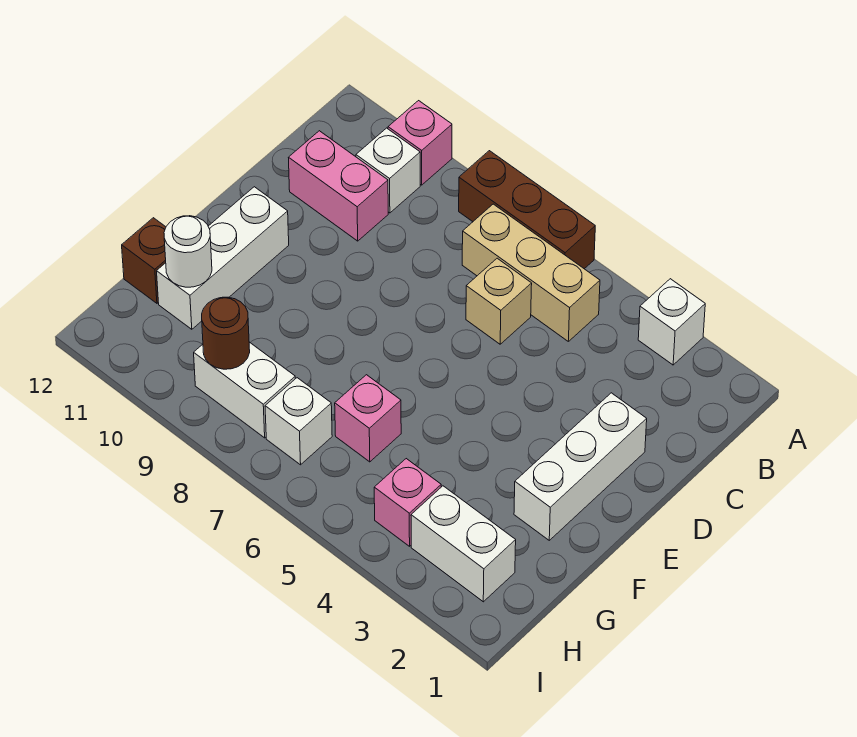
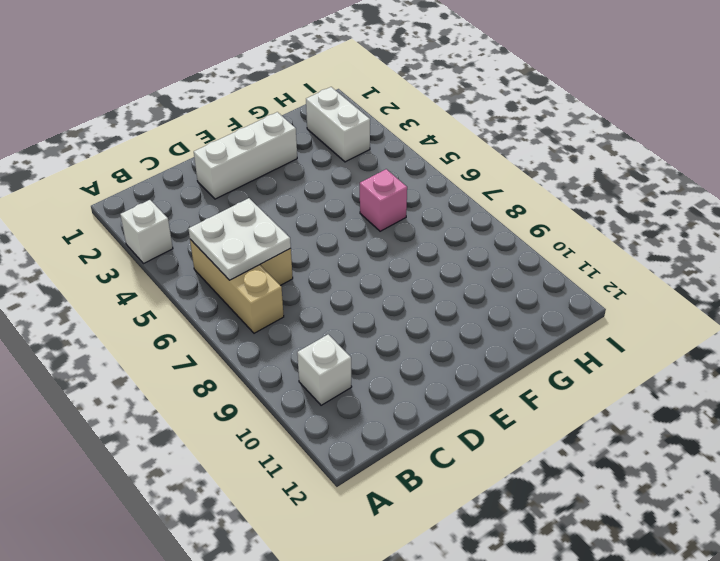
white 2x2 plate [188,198,291,280] -> none
none -> brown 1x3 brick [459,151,595,269]
none -> pink 1x1 brick [388,101,452,185]
none -> pink 1x2 brick [288,131,388,241]

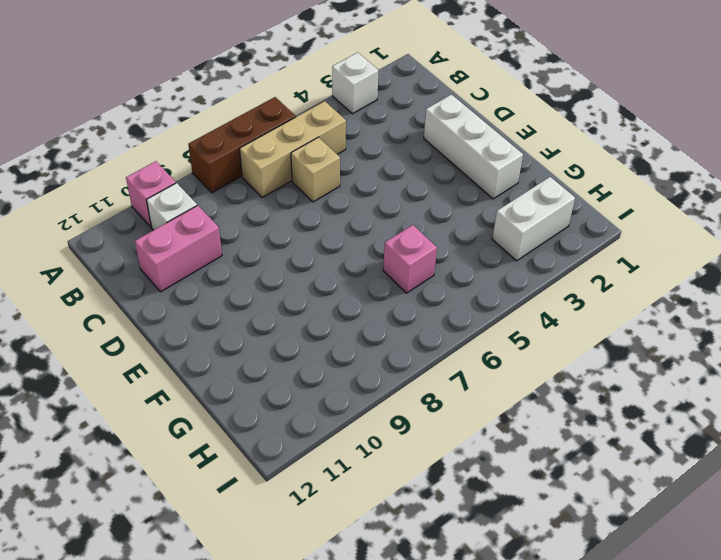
none -> white 1x3 brick [157,187,289,329]
none -> brown 1x1 brick [122,218,166,303]
none -> pink 1x1 brick [374,459,441,546]

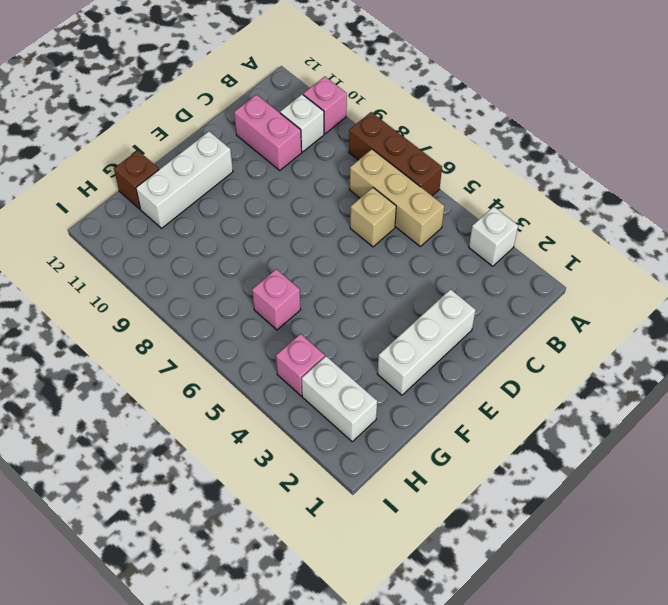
none -> white 1x1 brick [265,378,332,465]
none -> white 1x2 brick [194,342,295,438]
none -> white 1x1 round brick [164,216,212,287]

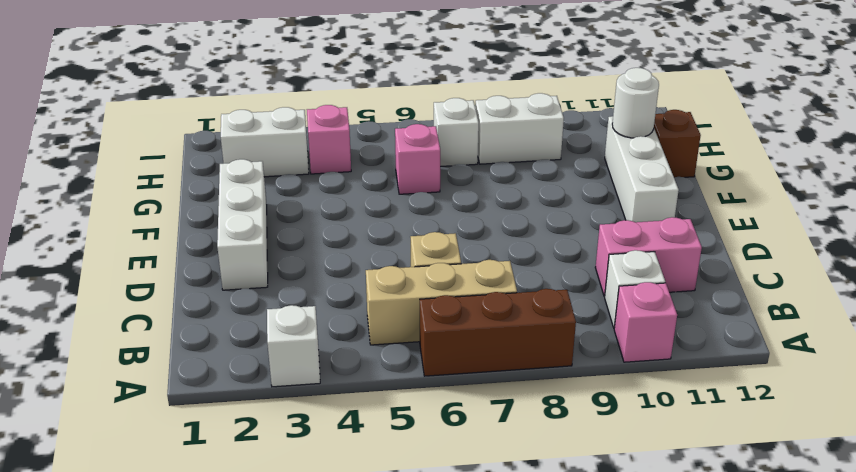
none -> brown 1x1 round brick [202,297,250,369]

